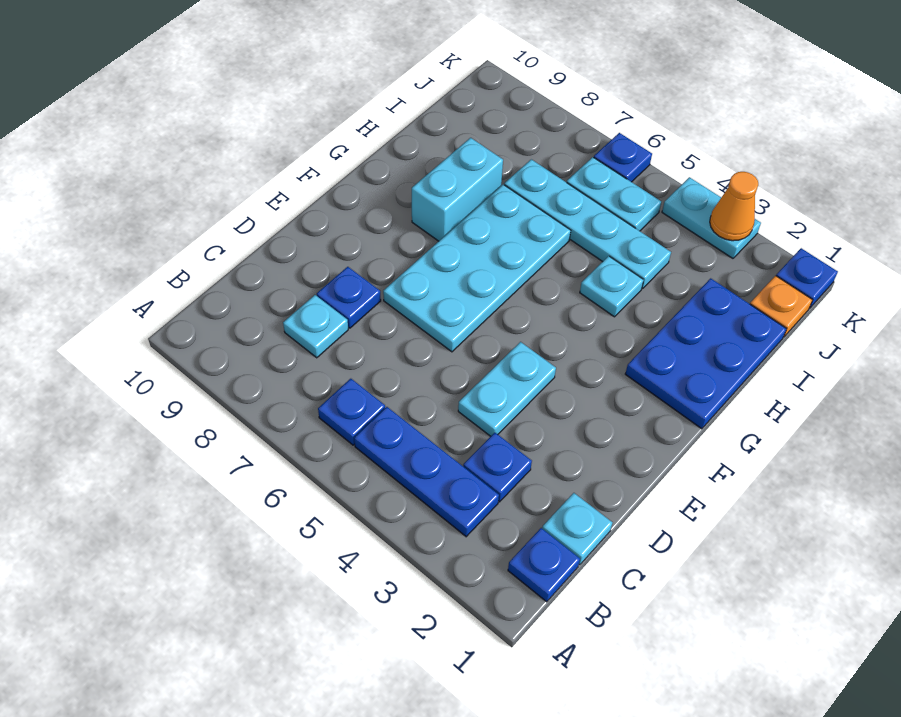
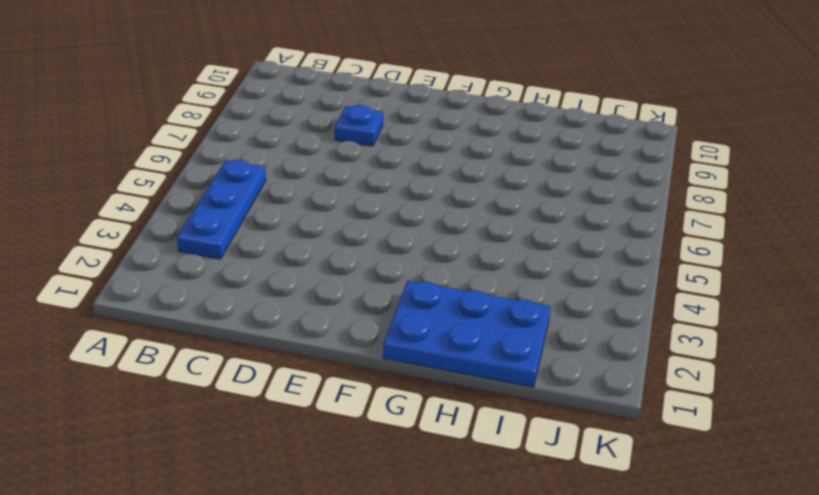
none -> blue 1x1 plate [508,528,580,602]
none -> blue 1x1 plate [318,379,385,445]
none -> cyan 1x1 plate [542,493,613,565]

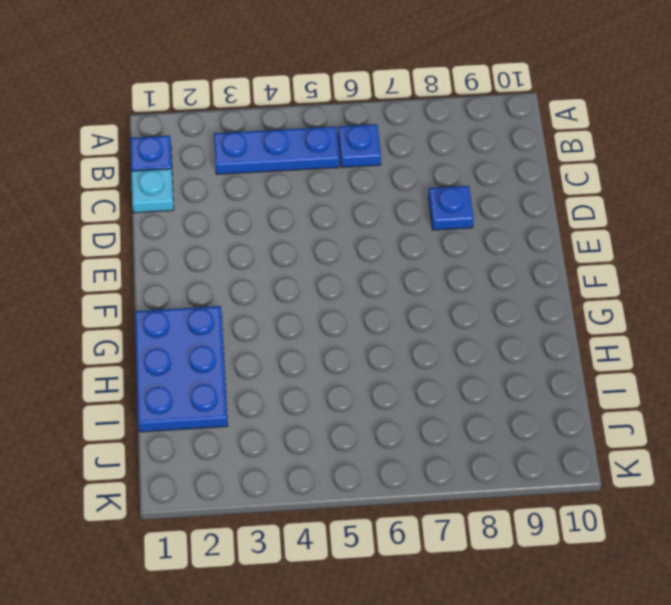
none -> blue 1x1 plate [463,433,532,502]
none -> cyan 1x1 plate [283,295,348,358]
none -> cyan 1x2 plate [458,342,556,436]

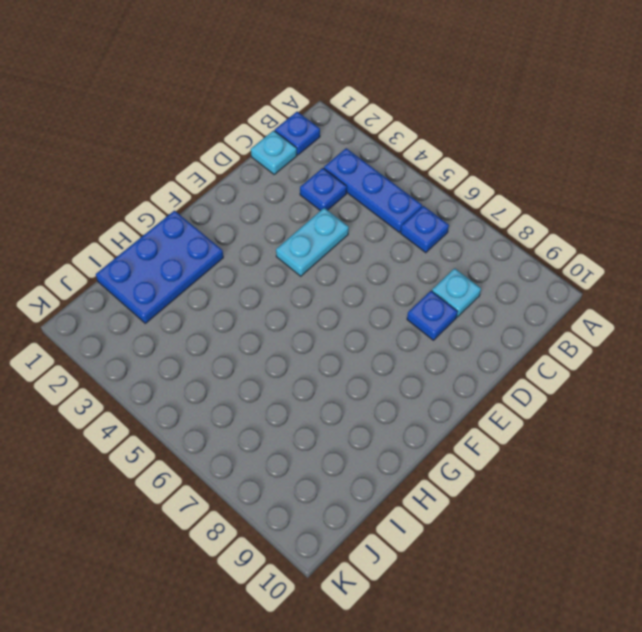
none -> cyan 2x4 plate [383,185,571,352]
none -> cyan 1x2 brick [412,138,503,241]
none -> cyan 1x1 plate [580,256,644,317]

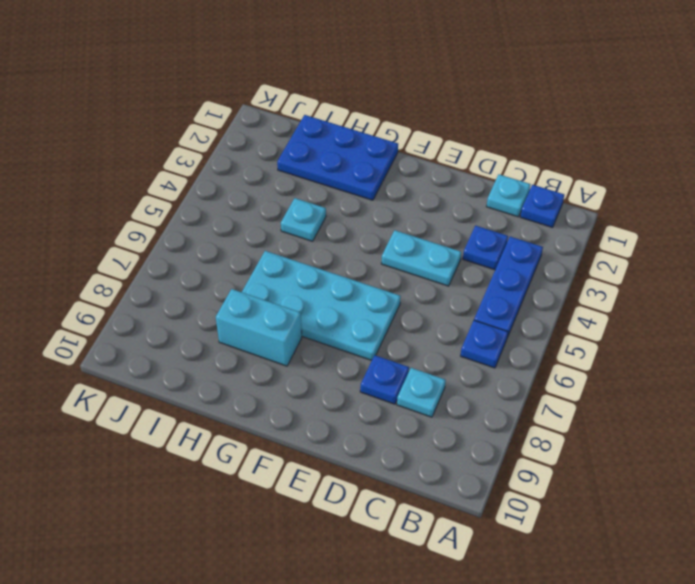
none -> cyan 1x4 plate [504,159,671,289]
none -> orange 1x1 plate [750,276,812,337]
none -> cyan 1x2 plate [567,157,661,231]

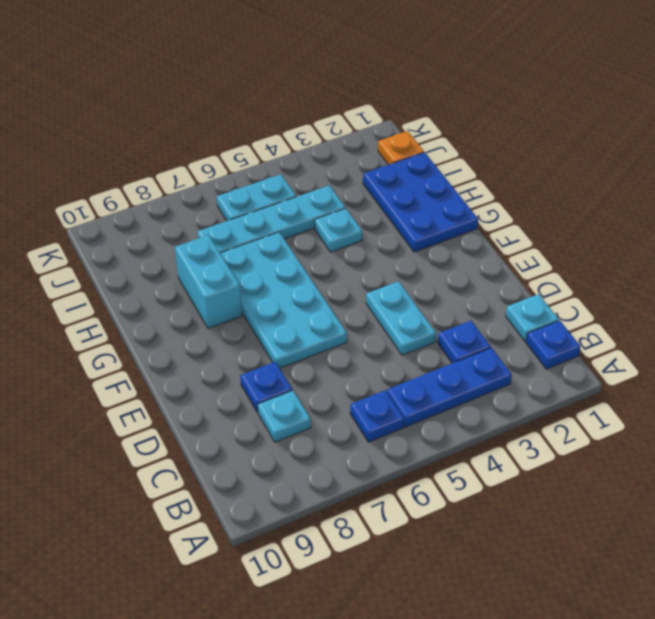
none -> blue 1x1 plate [776,248,838,308]
none -> cyan 1x2 plate [662,177,761,258]
none -> blue 1x1 plate [594,133,652,182]

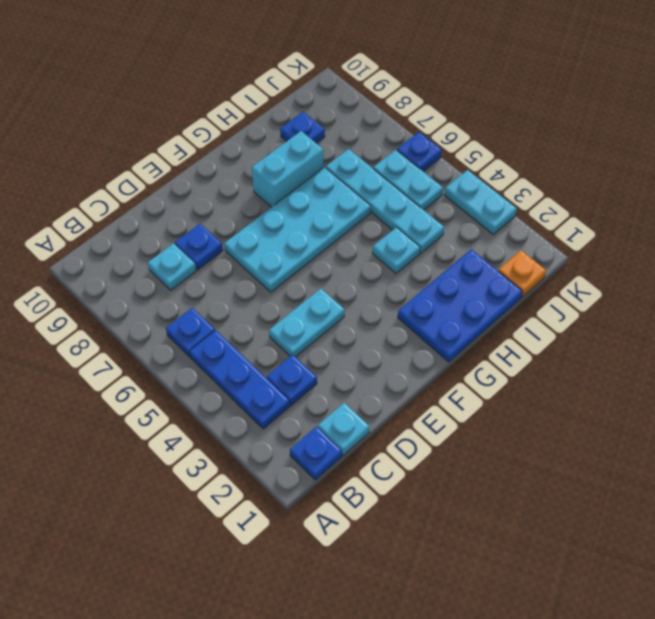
blue 1x1 plate [280,112,325,143] -> blue 1x1 plate moved to [776,248,838,308]
none -> orange 1x1 cone [710,172,758,241]

